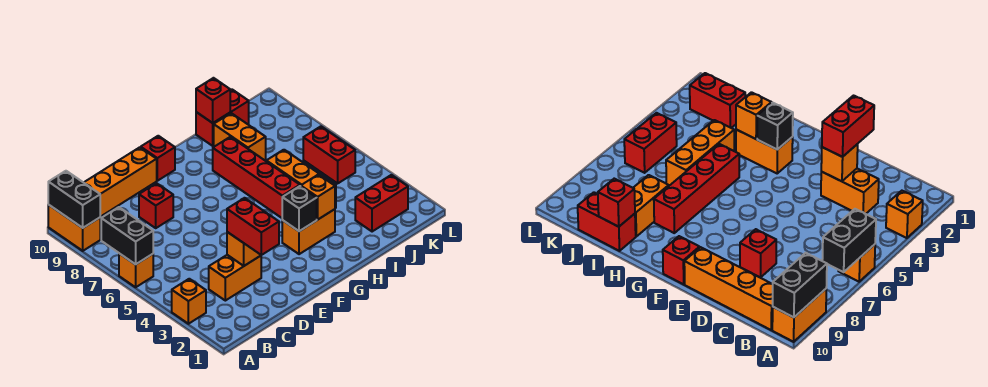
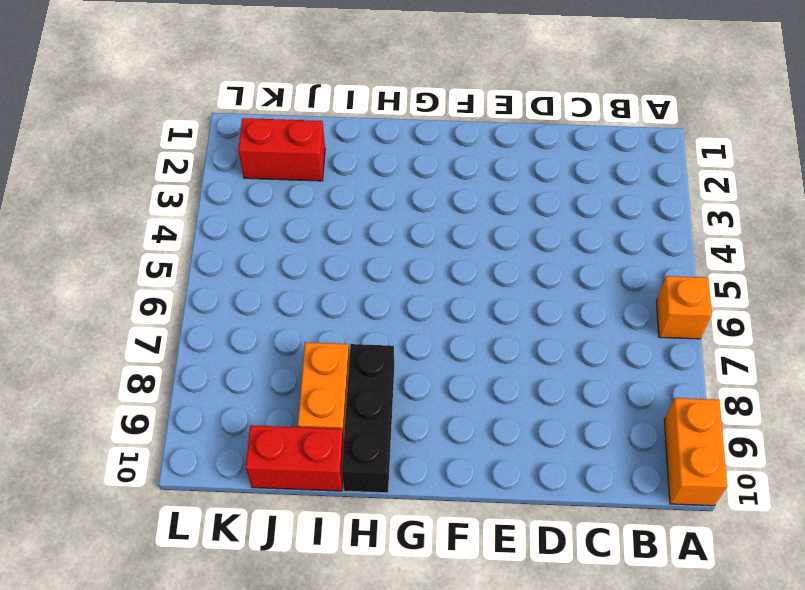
black 1x3 brick [342,344,394,493] -> red 1x4 brick [213,137,300,218]
none -> orange 1x1 brick [172,279,206,324]
none -> orange 1x4 brick [84,147,157,217]
none -> orange 1x2 brick [209,255,261,301]

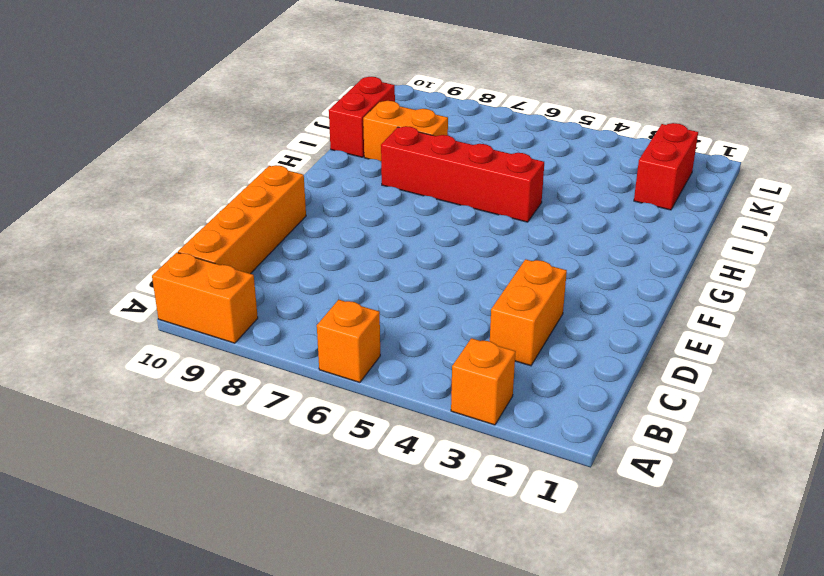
none -> red 1x1 brick [139,183,173,228]
none -> red 1x1 brick [141,136,175,181]
none -> orange 1x2 brick [282,209,335,254]

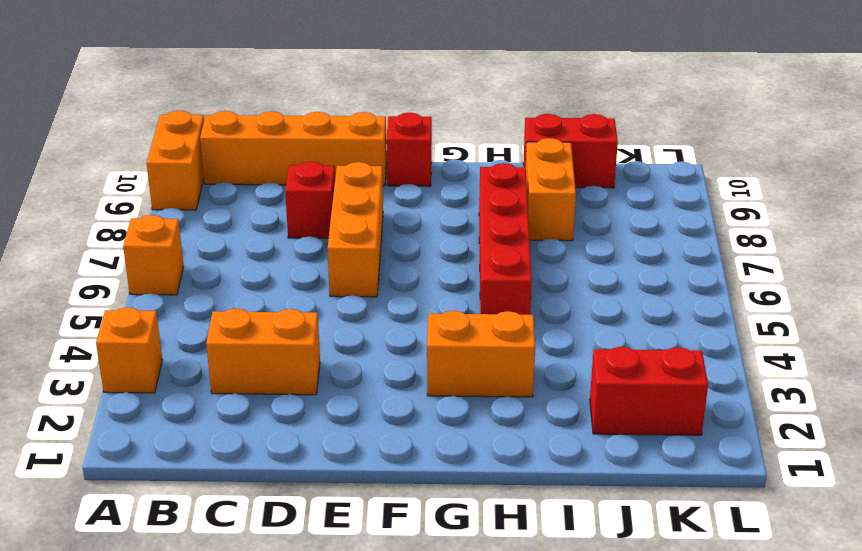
orange 1x3 brick [328,162,383,297] -> orange 1x3 brick moved to [266,150,336,208]
none -> red 1x2 brick [303,126,355,183]
none -> black 1x2 brick [101,207,153,264]
none -> black 1x2 brick [48,171,100,228]

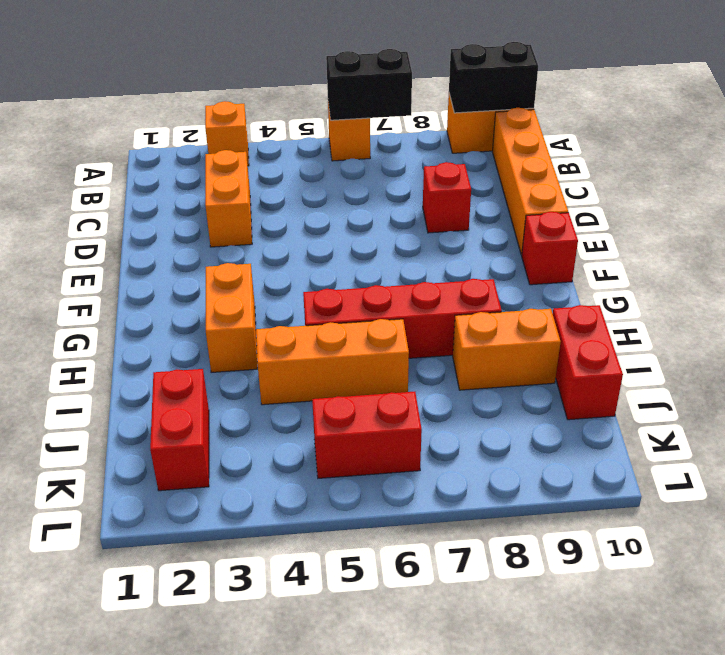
none -> orange 1x1 brick [227,232,261,266]
none -> black 1x1 brick [282,186,317,231]
none -> orange 1x1 brick [301,175,335,220]

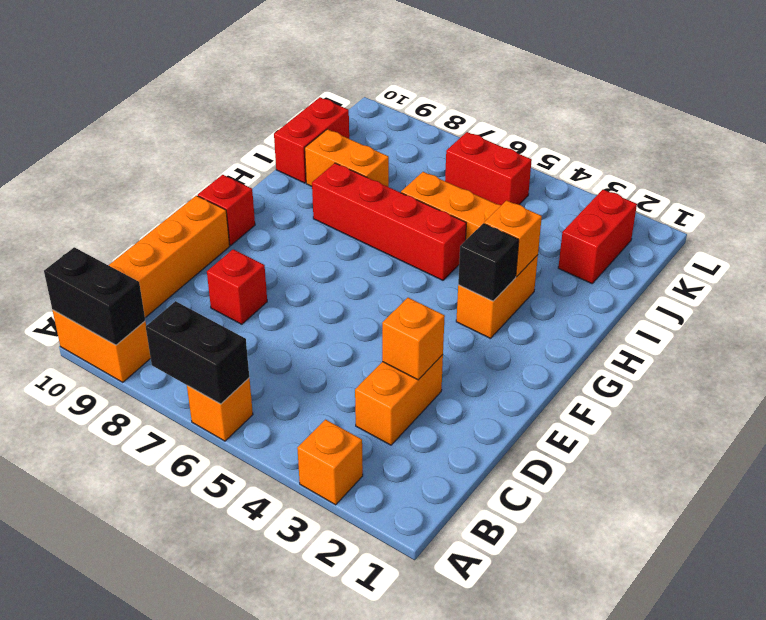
none -> red 1x1 brick [196,78,230,123]
none -> red 1x2 brick [227,198,279,255]

